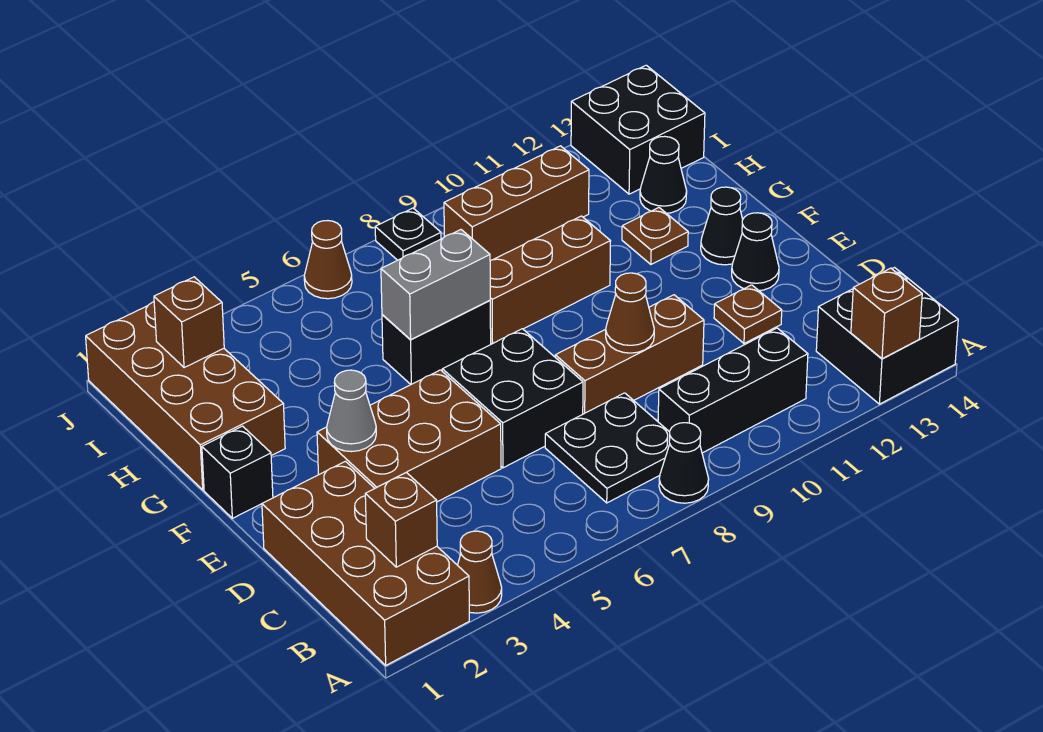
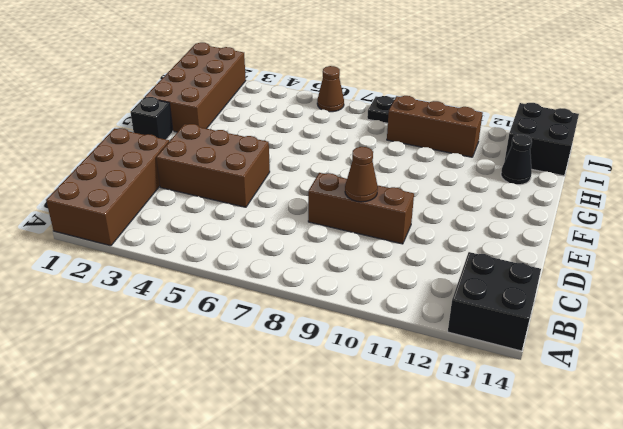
none -> brown 1x1 cone [458,531,502,613]
none -> black 1x1 cone [659,423,709,503]
none -> black 2x2 plate [545,393,670,503]

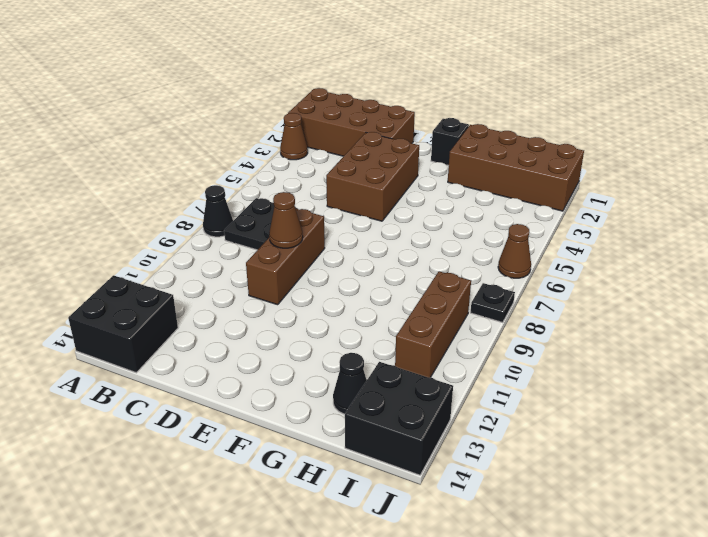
none -> black 1x3 brick [658,328,808,453]
none -> black 2x2 brick [442,329,583,468]
none -> brown 1x1 plate [714,285,782,343]

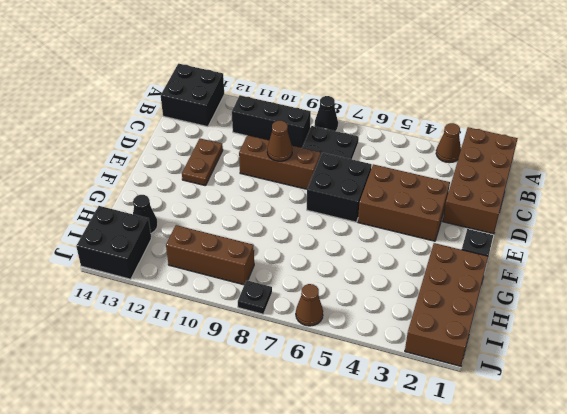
brown 1x2 plate [182,139,223,186] -> brown 1x1 plate [714,285,782,343]
none -> black 1x1 cone [732,213,779,291]
none -> black 1x1 cone [701,187,743,265]
none -> black 1x2 brick [382,300,491,384]

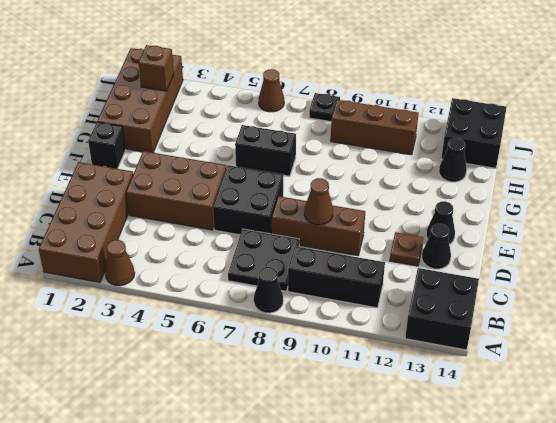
black 1x1 cone [422,224,451,269] -> black 1x1 cone moved to [701,187,743,265]
none -> brown 1x3 brick [490,216,610,344]
none -> brown 1x1 plate [622,208,688,264]
none -> brown 1x1 brick [851,268,922,359]

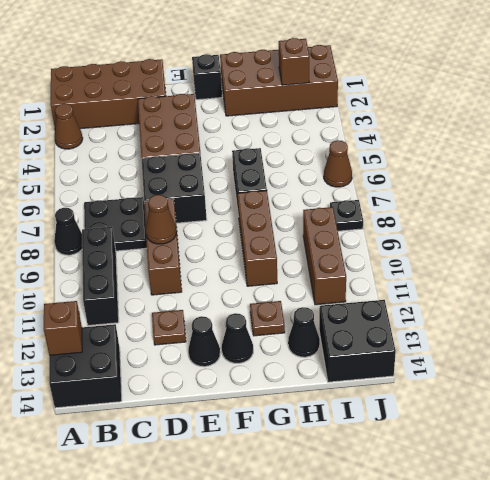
none -> brown 1x1 brick [365,472,437,567]
none -> grey 1x1 cone [327,370,376,452]
none -> grey 1x2 brick [381,230,490,340]

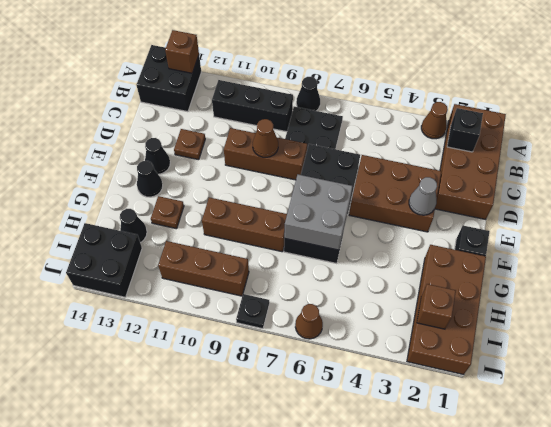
black 1x1 brick [447,108,483,152] -> brown 1x1 brick [365,472,437,567]
grey 2x2 brick [284,175,353,250] -> grey 1x2 brick [381,230,490,340]

